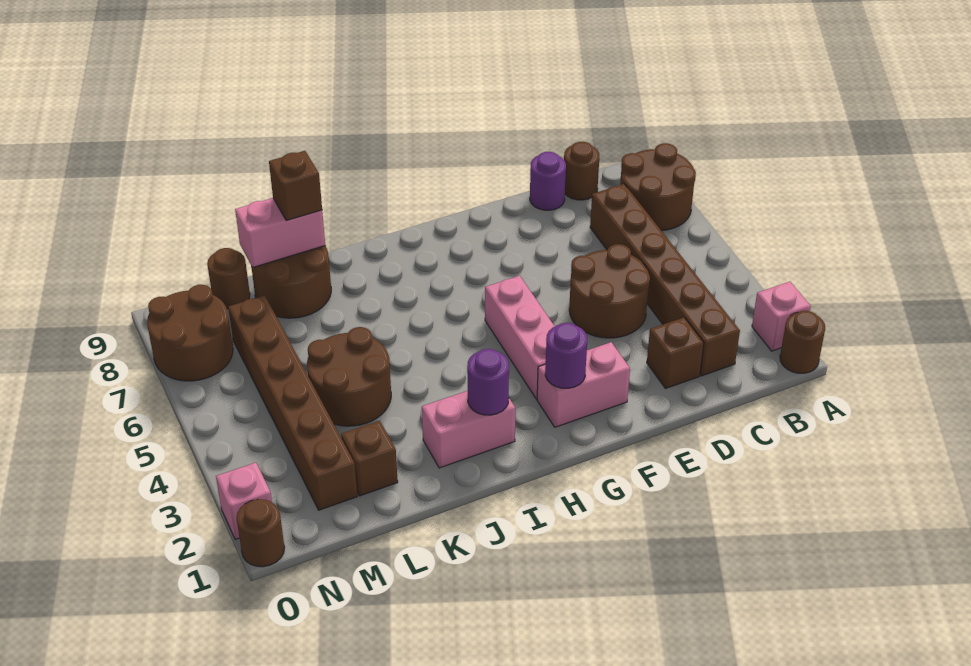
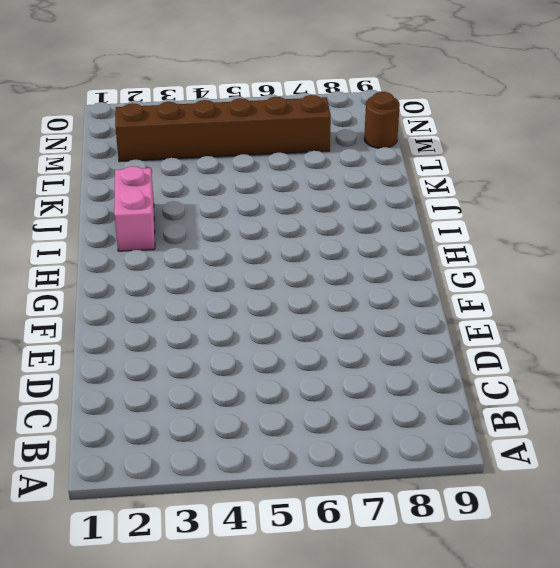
none -> brown 1x1 round brick [780,311,825,373]
none -> pink 1x1 brick [752,282,811,351]
none -> brown 2x2 round brick [620,143,696,231]

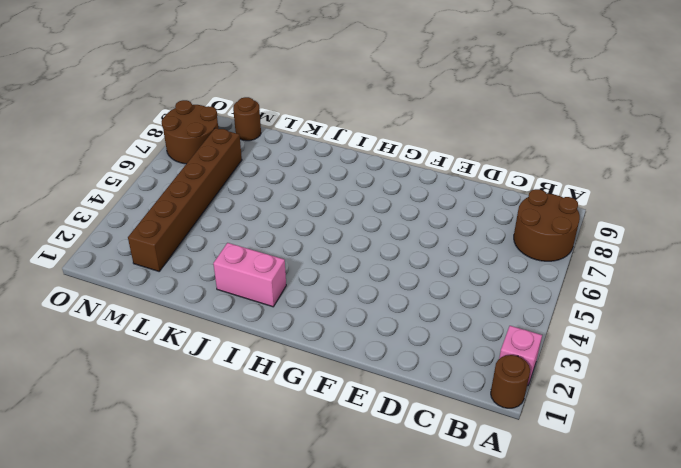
none -> brown 1x6 brick [590,184,740,376]
none -> brown 1x1 round brick [564,142,599,200]
none -> brown 1x1 brick [647,318,704,389]

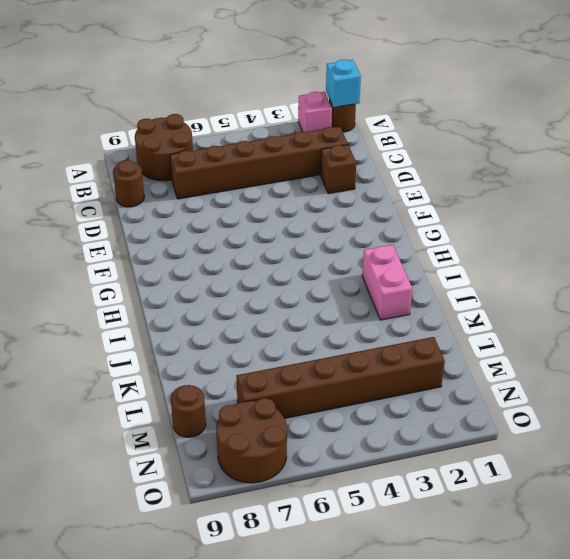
cyan 1x1 brick [326,60,361,107] -> none
none -> brown 2x2 round brick [569,244,650,338]
none -> purple 1x1 round brick [530,152,566,210]
none -> pink 1x2 brick [537,342,630,427]

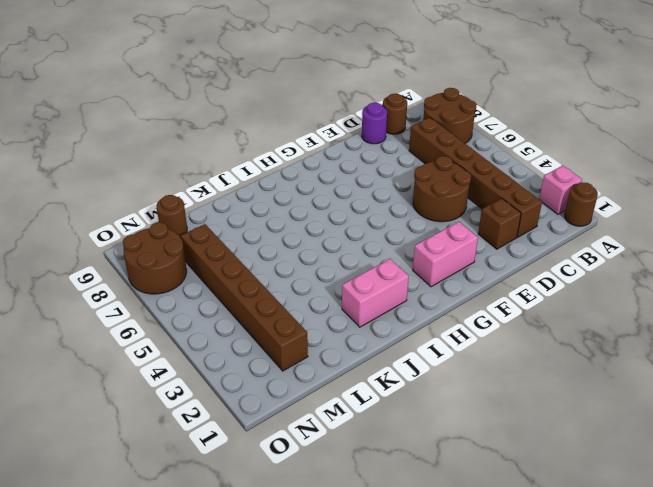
none -> pink 1x3 brick [485,276,555,399]
none -> brown 2x2 round brick [307,327,391,426]
none -> brown 2x2 round brick [251,246,331,318]

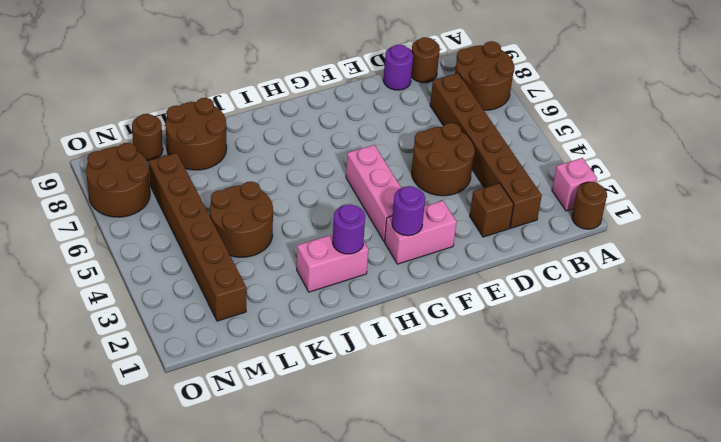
none -> brown 1x1 brick [341,421,398,496]
none -> brown 1x1 round brick [236,499,284,567]
none -> pink 1x1 brick [216,463,272,540]

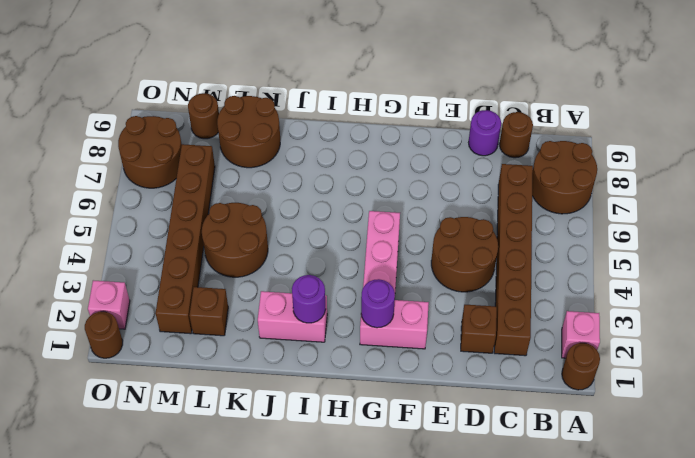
none -> pink 1x2 brick [235,198,325,268]
none -> brown 1x1 brick [269,151,322,221]

